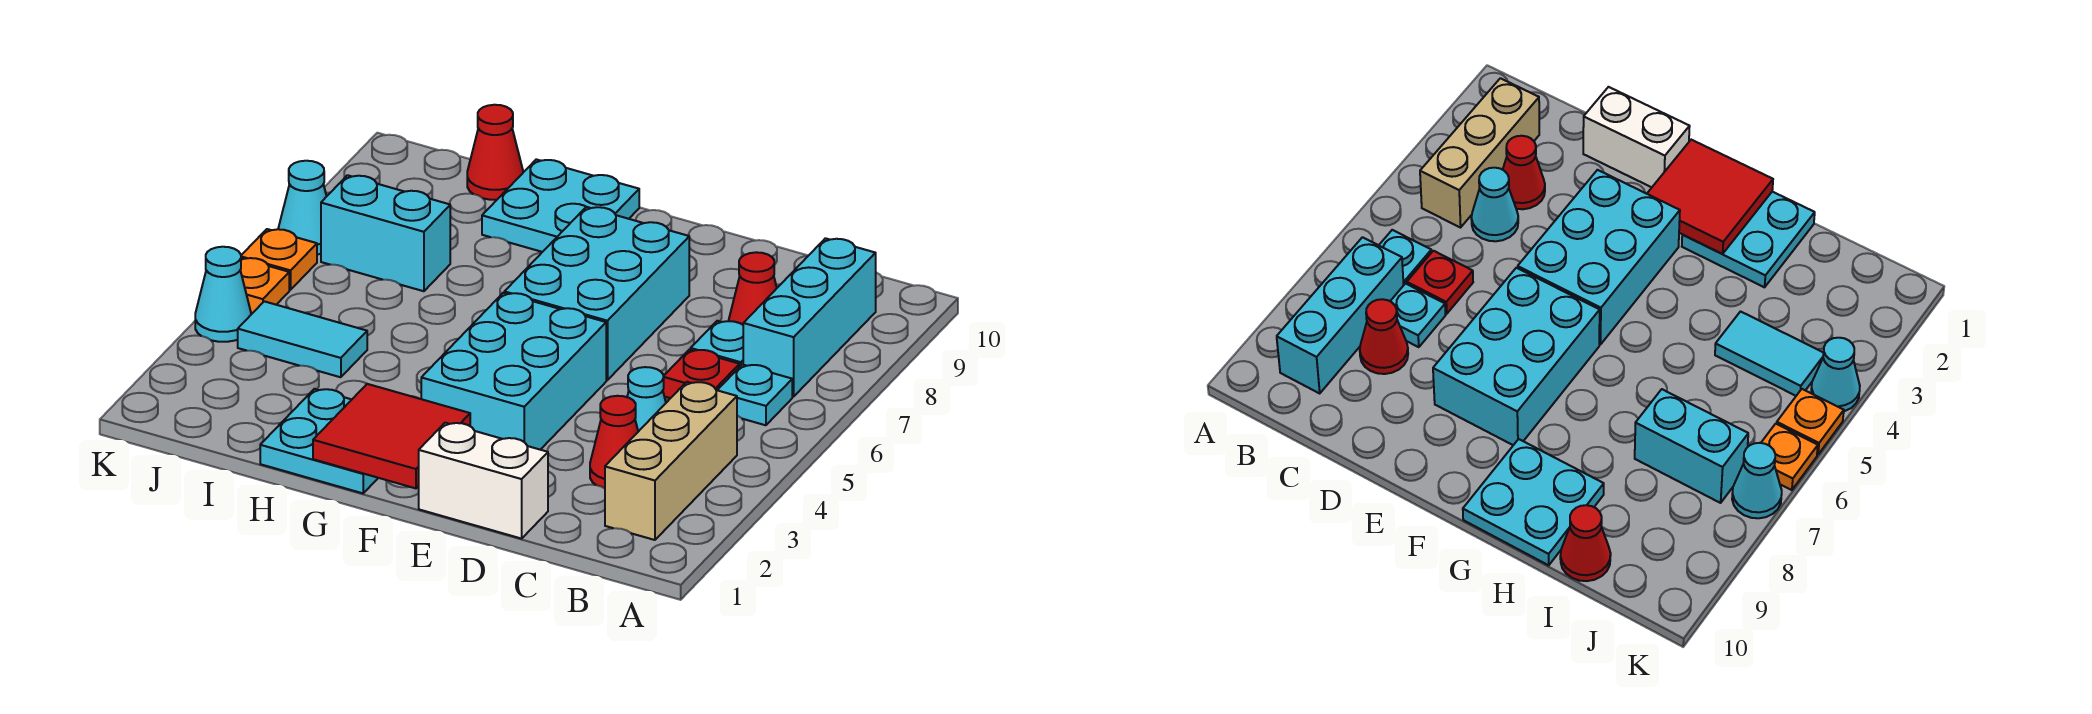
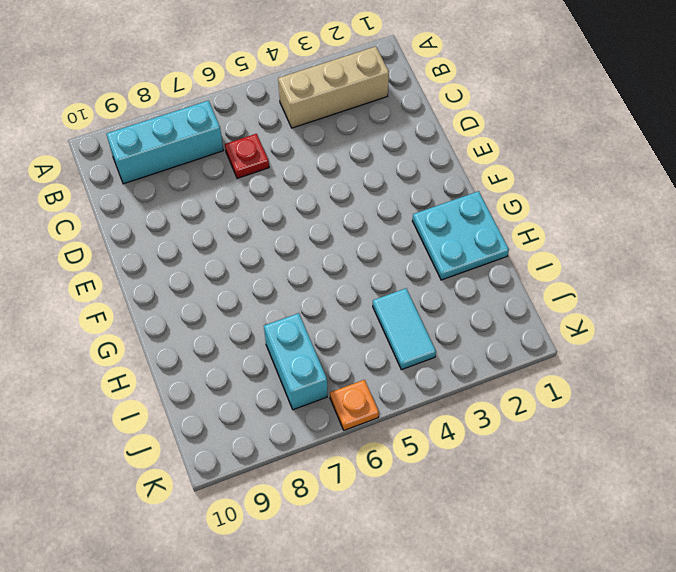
none -> cyan 1x1 plate [718,364,792,425]
none -> red 1x1 cone [590,396,638,488]
none -> cyan 1x1 cone [627,367,666,432]

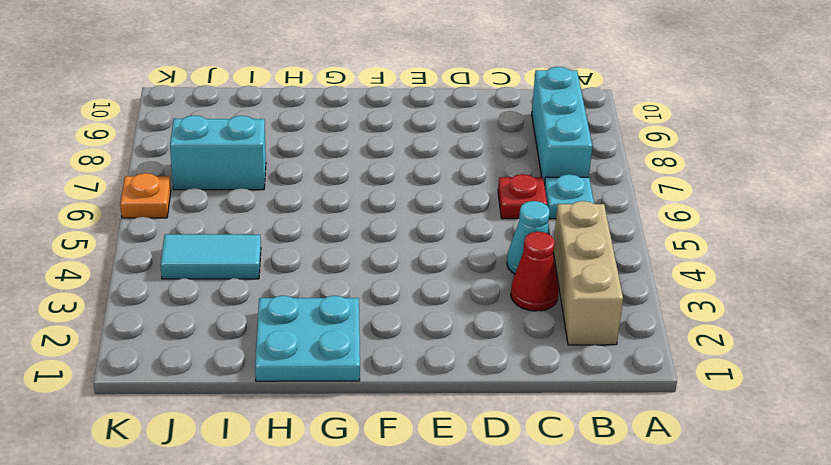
none -> cyan 1x1 plate [691,321,743,366]
none -> red 1x1 cone [729,252,777,325]
none -> white 1x2 brick [419,423,548,539]

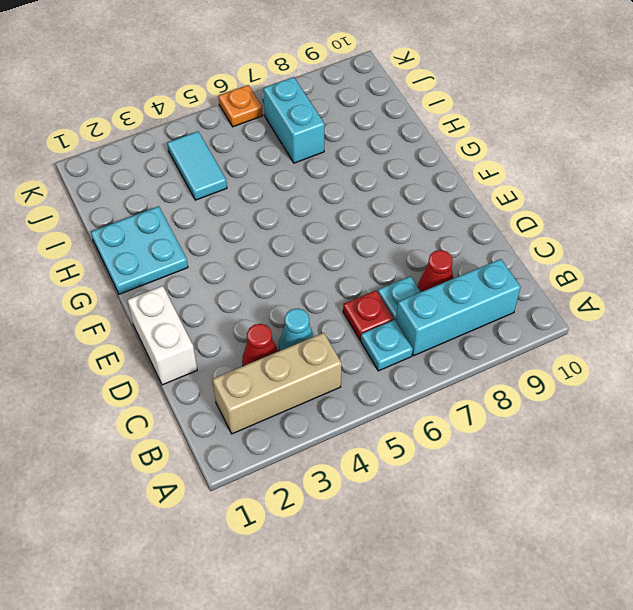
none -> cyan 2x3 brick [421,293,606,450]
none -> cyan 2x3 brick [504,207,689,380]
none -> cyan 2x2 plate [482,159,639,252]

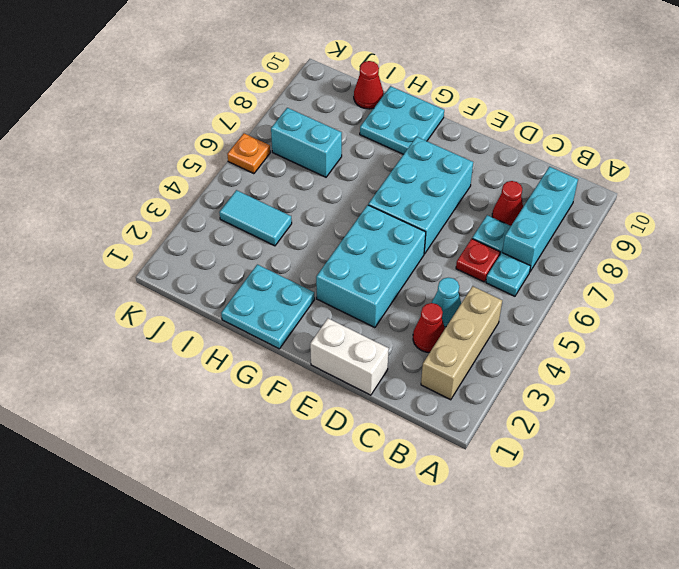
none -> cyan 1x1 cone [195,247,251,342]
none -> orange 1x1 plate [240,258,289,314]
none -> cyan 1x1 cone [278,161,327,255]

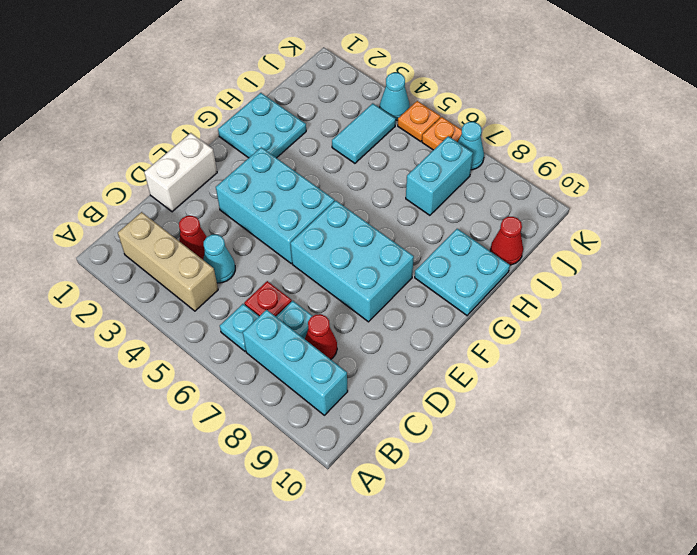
none -> red 2x2 tile [313,384,470,488]

